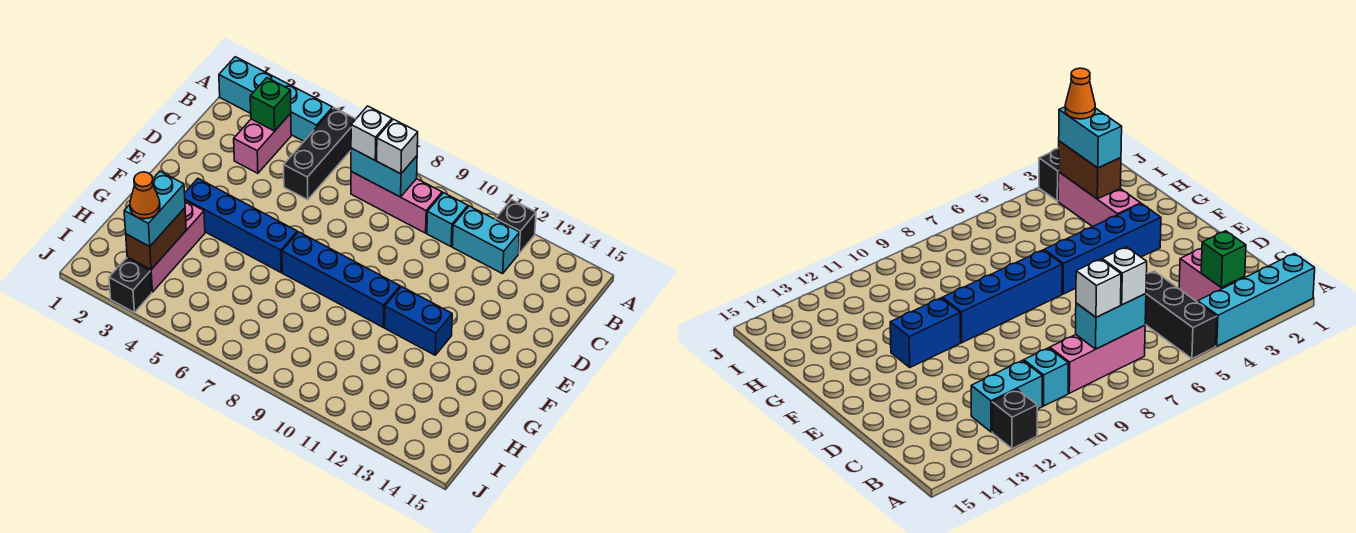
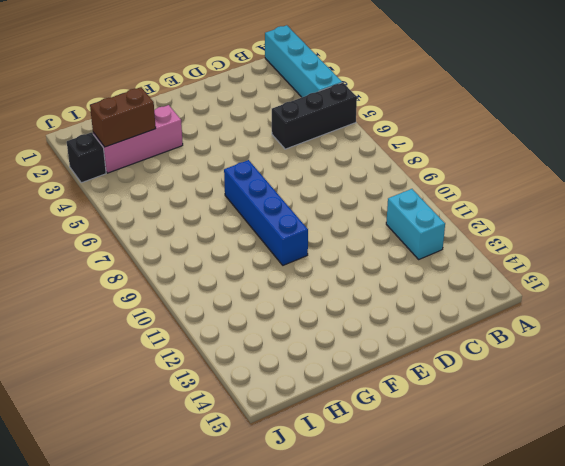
none -> black 1x1 brick [496,200,536,253]
none -> pink 1x2 brick [234,113,291,173]
none -> pink 1x3 brick [351,172,442,233]

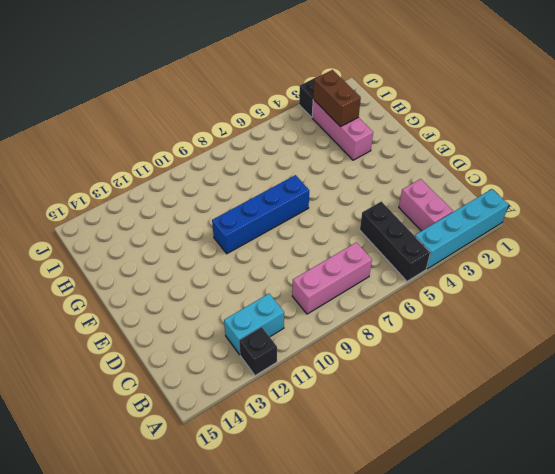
none -> cyan 1x1 brick [427,193,468,246]
none -> blue 1x4 brick [185,179,297,272]
none -> blue 1x2 brick [385,287,452,355]

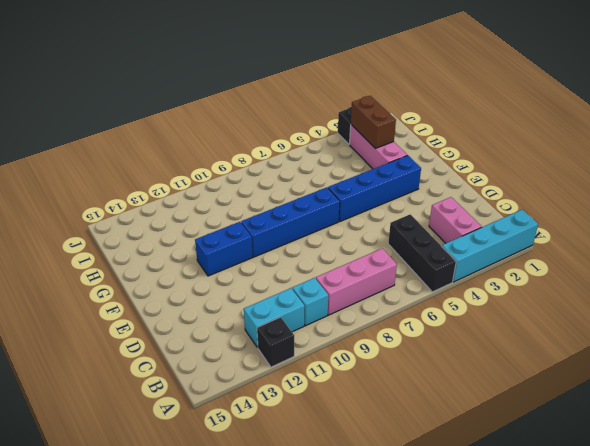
none -> green 1x1 brick [250,78,291,131]
none -> cyan 1x2 brick [351,148,417,197]
none -> white 1x1 brick [351,106,392,160]

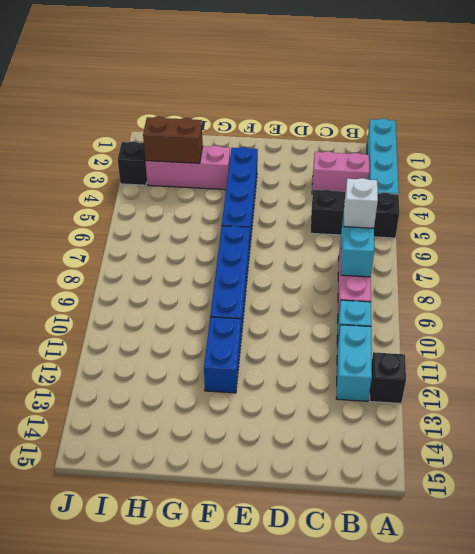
none -> green 1x1 brick [250,78,291,131]
none -> white 1x1 brick [377,119,418,174]
none -> cyan 1x2 brick [124,171,185,246]

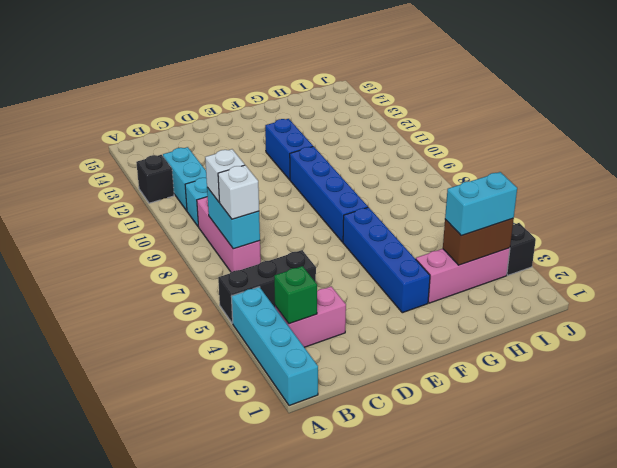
none -> orange 1x1 cone [130,172,160,219]

